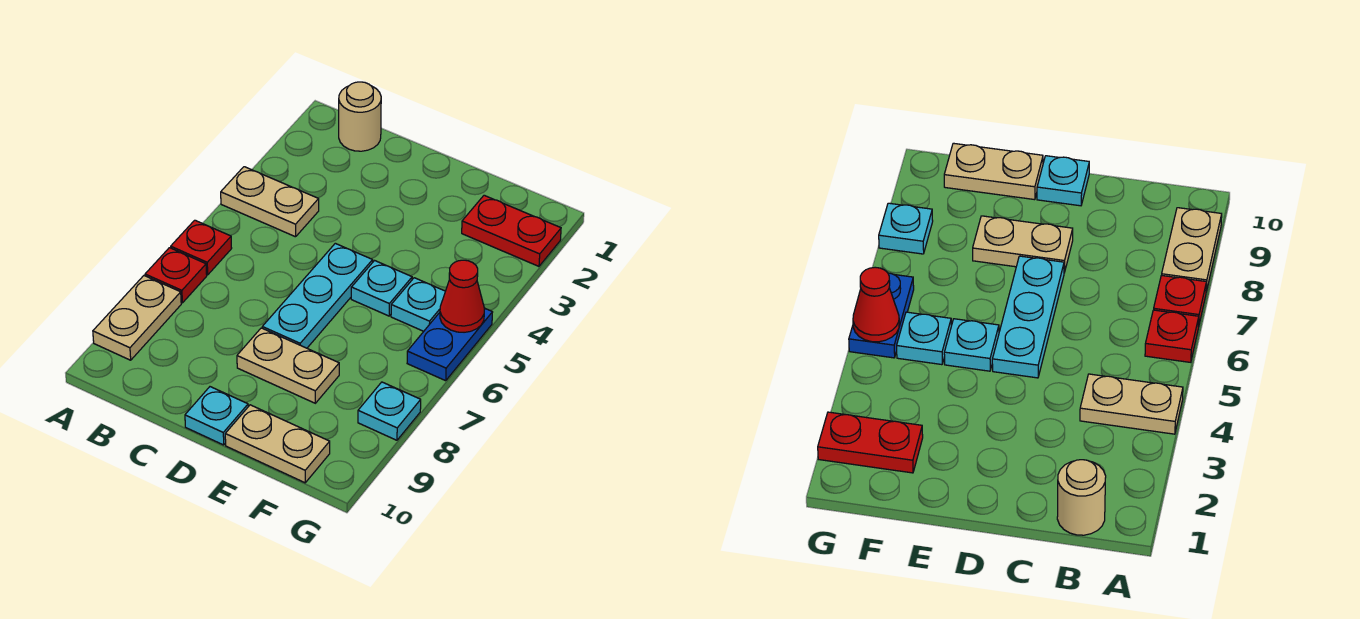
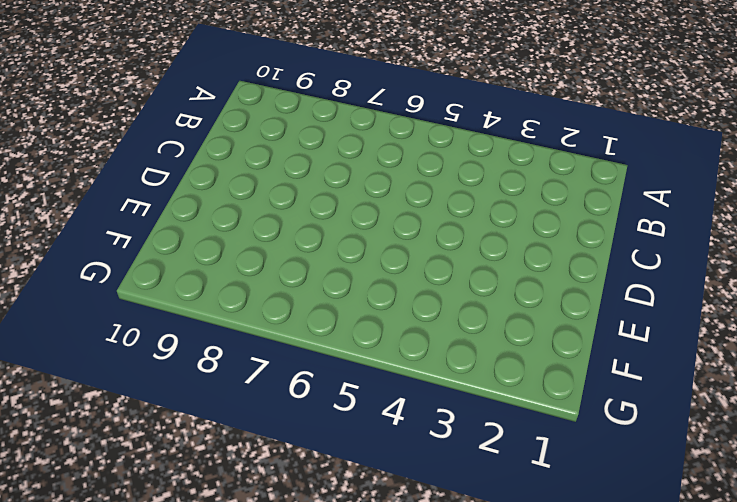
none -> tan 1x2 plate [221,167,319,237]
none -> red 1x1 plate [171,220,232,275]
none -> red 1x1 plate [145,248,207,303]

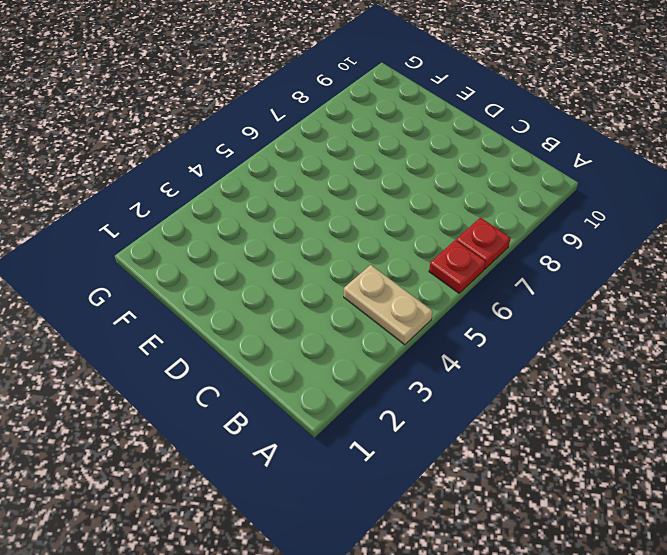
none -> tan 1x2 plate [93,276,181,360]
none -> tan 1x1 round brick [339,82,381,151]
none -> cyan 1x3 plate [262,243,373,348]

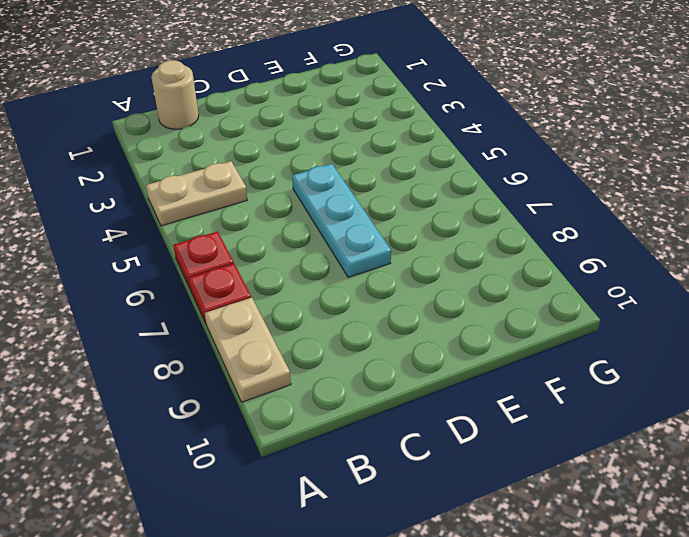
none -> tan 1x2 plate [237,328,339,403]
none -> cyan 1x1 plate [185,387,248,445]
none -> cyan 1x1 plate [351,261,412,316]

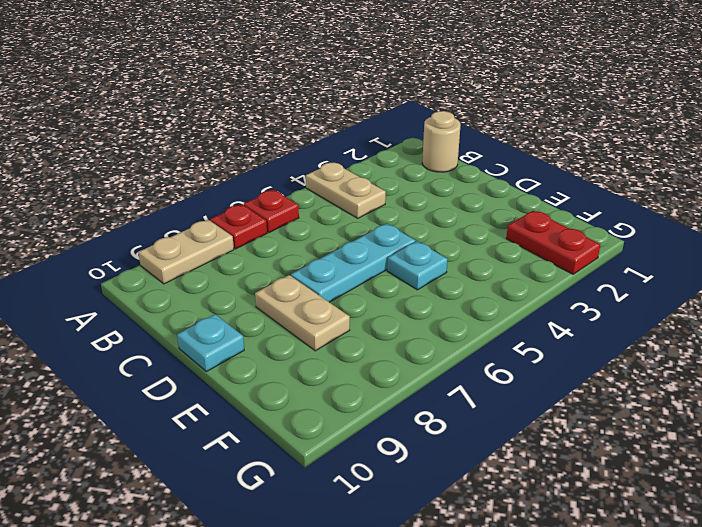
none -> tan 1x2 plate [225,405,330,483]
none -> cyan 1x1 plate [391,278,445,331]
none -> blue 1x2 plate [407,308,493,381]

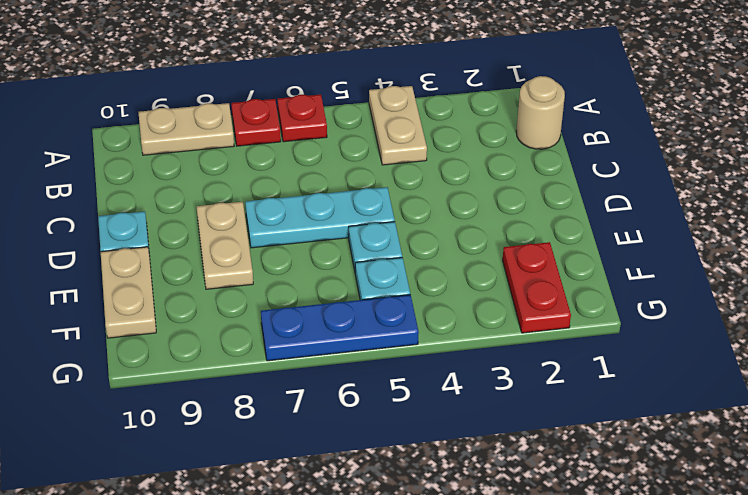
blue 1x3 plate [261,295,419,361] -> blue 1x2 plate [407,308,493,381]
none -> cyan 1x1 plate [358,382,421,440]
none -> red 1x1 cone [440,260,484,332]

